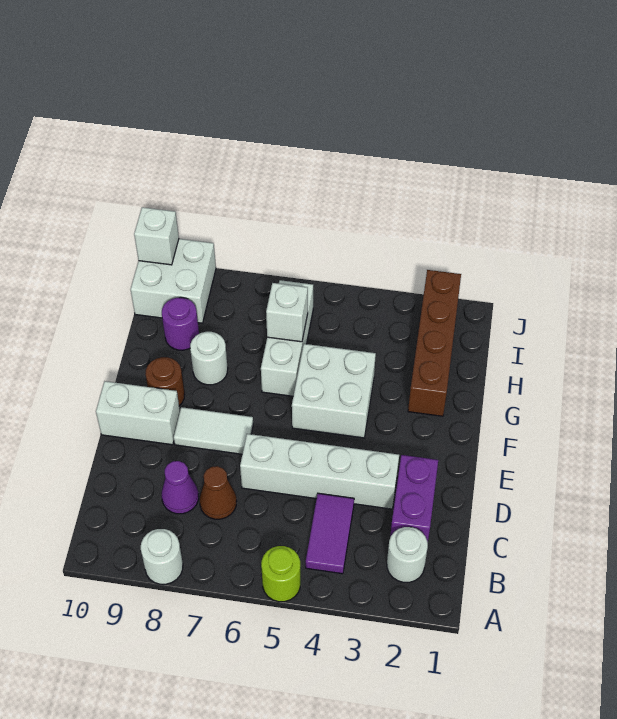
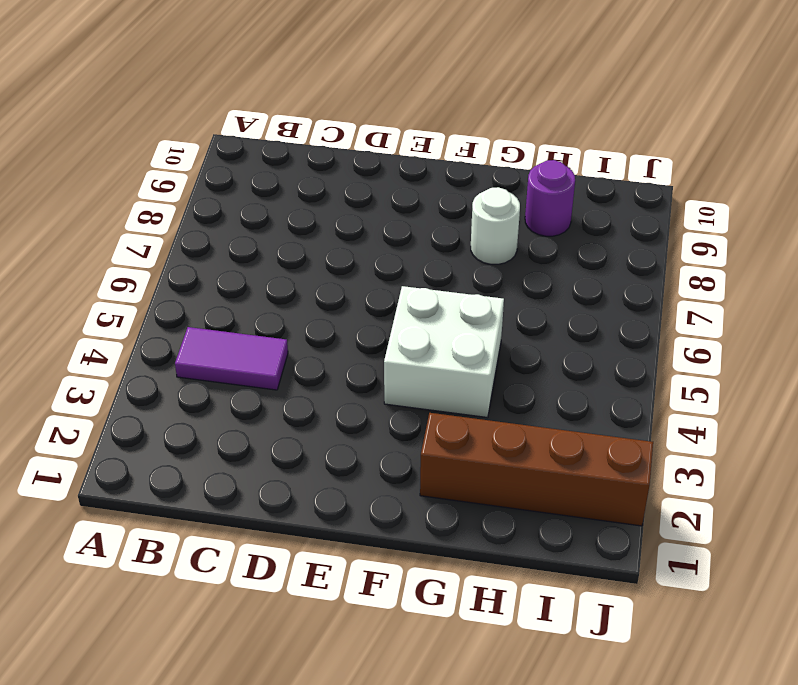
none -> lime 1x1 round brick [261,546,300,602]
none -> white 1x1 round brick [141,529,183,584]
none -> white 1x1 round brick [387,527,428,582]

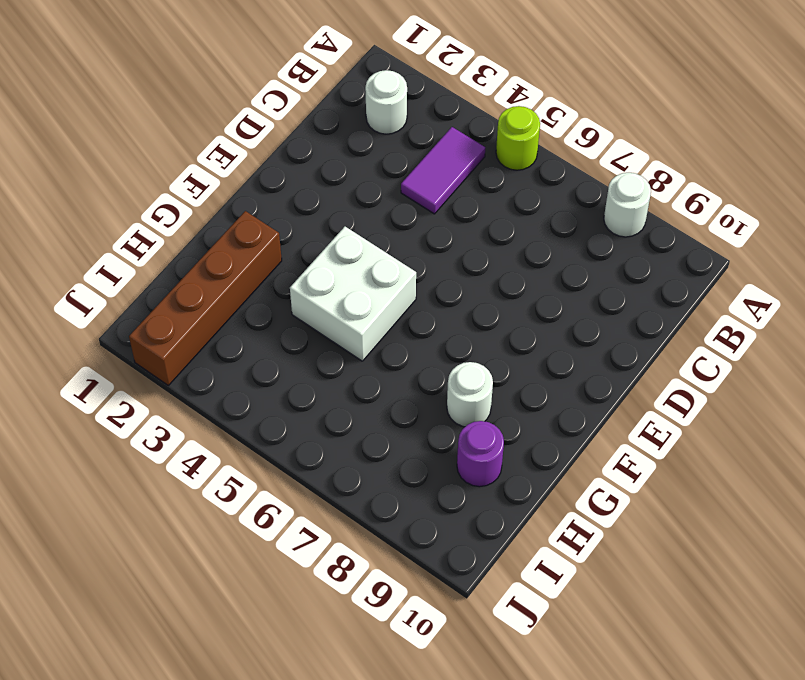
none -> purple 1x2 brick [390,455,438,542]
none -> brown 1x1 cone [200,466,237,519]
none -> purple 1x1 cone [162,461,199,514]

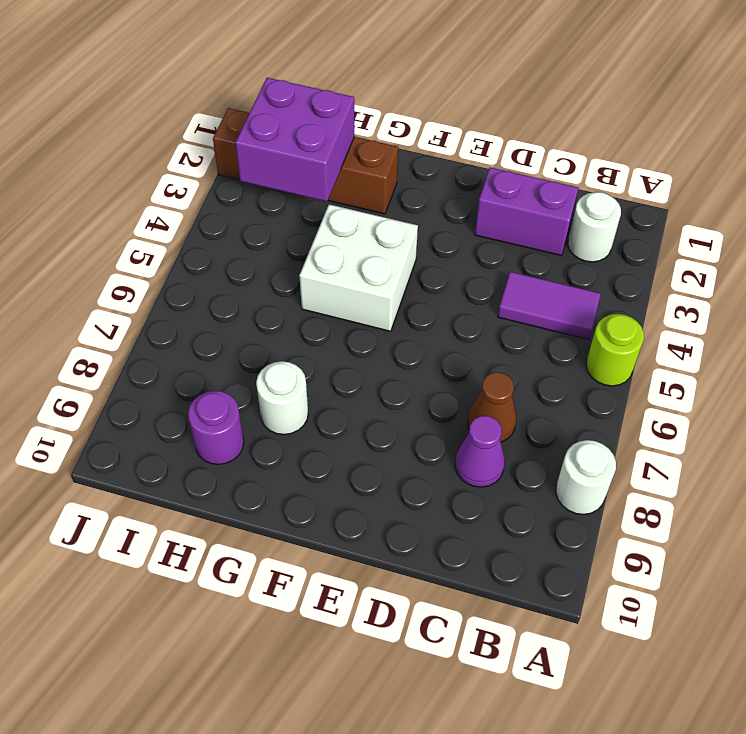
purple 2x2 brick [235,78,355,202] -> none
none -> white 1x4 brick [240,434,399,509]
none -> white 1x2 tile [174,407,253,454]
none -> white 1x2 brick [96,381,180,445]

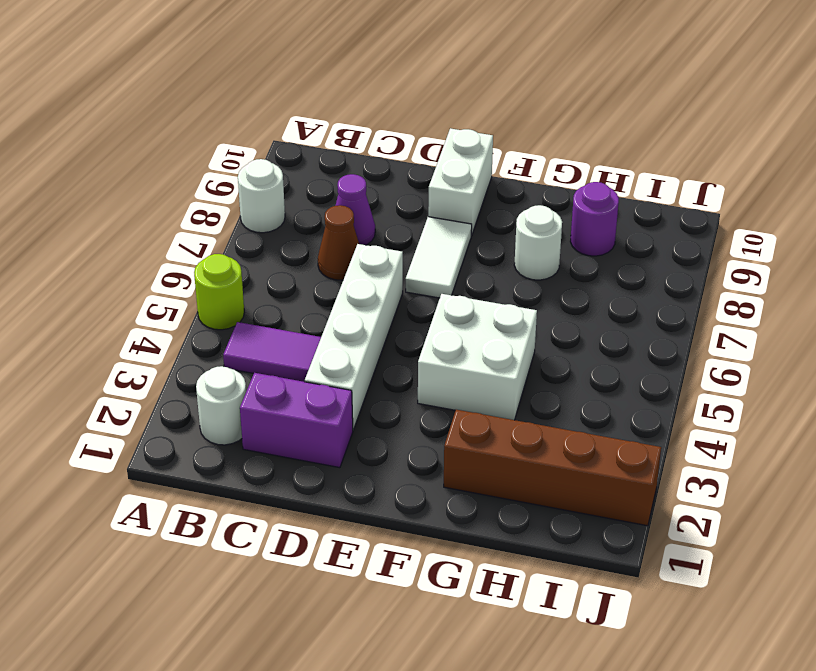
none -> brown 1x1 round brick [145,357,185,406]
none -> white 1x3 brick [261,280,313,396]
none -> white 2x2 brick [131,239,216,323]

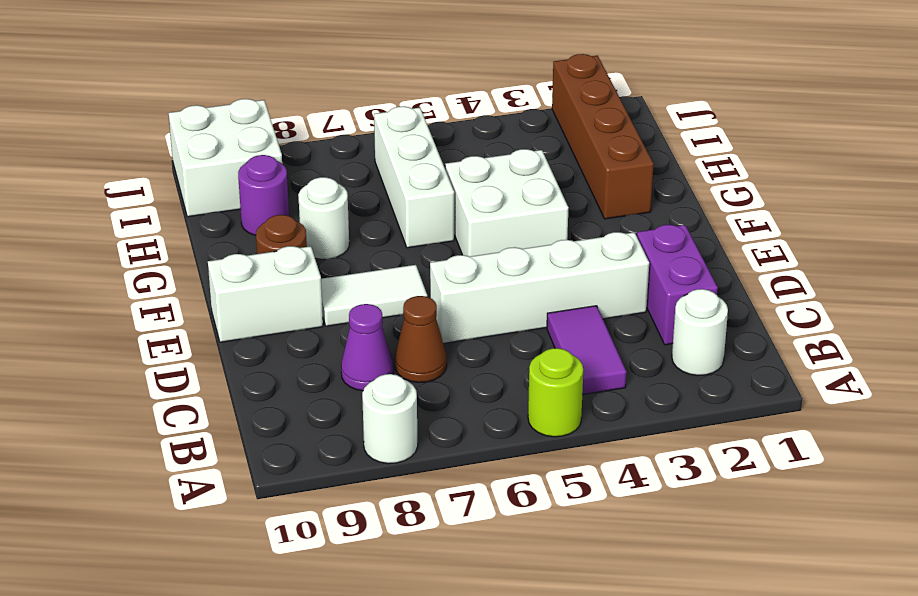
none -> white 1x1 brick [266,283,308,342]
none -> white 1x1 brick [134,207,179,265]

